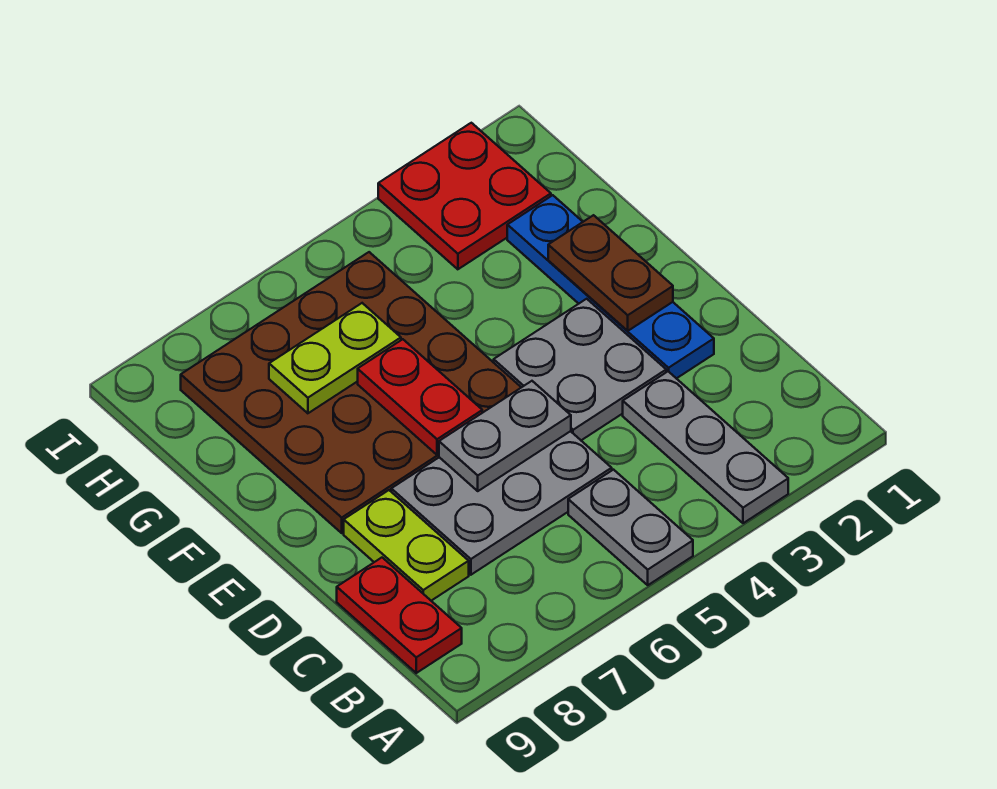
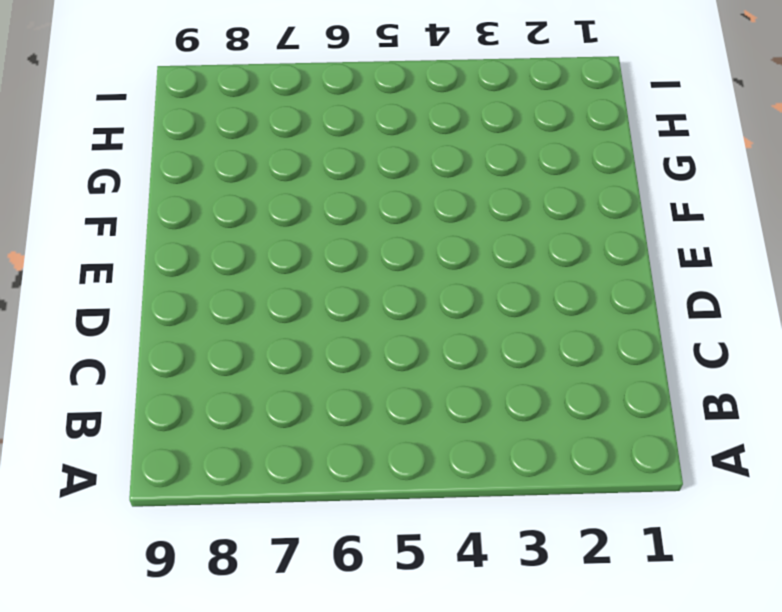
none -> grey 1x3 plate [623,371,788,523]
none -> grey 1x2 plate [568,470,693,585]
none -> red 1x2 plate [337,558,462,673]

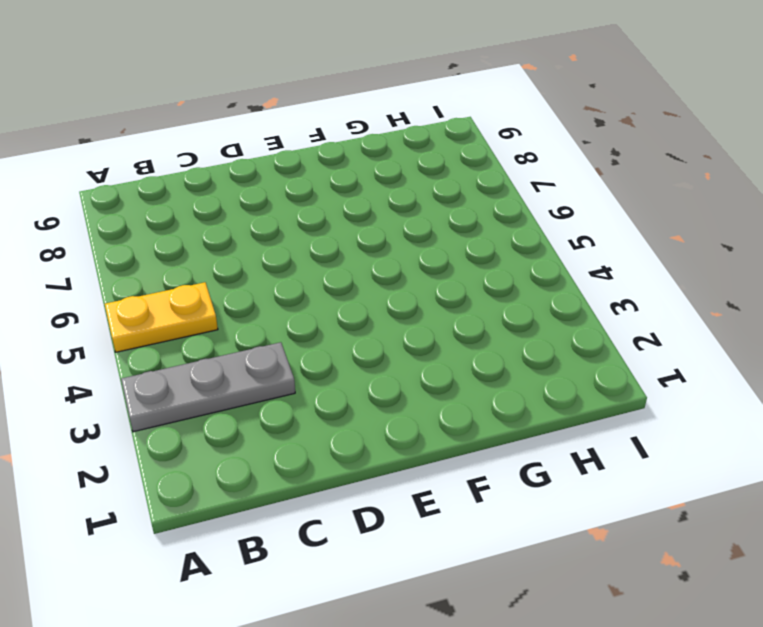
yellow 1x2 plate [105,282,218,352] -> grey 1x2 plate [568,470,693,585]
none -> red 1x2 plate [337,558,462,673]
none -> grey 2x3 plate [391,431,612,575]
none -> lime 1x2 plate [344,490,469,601]

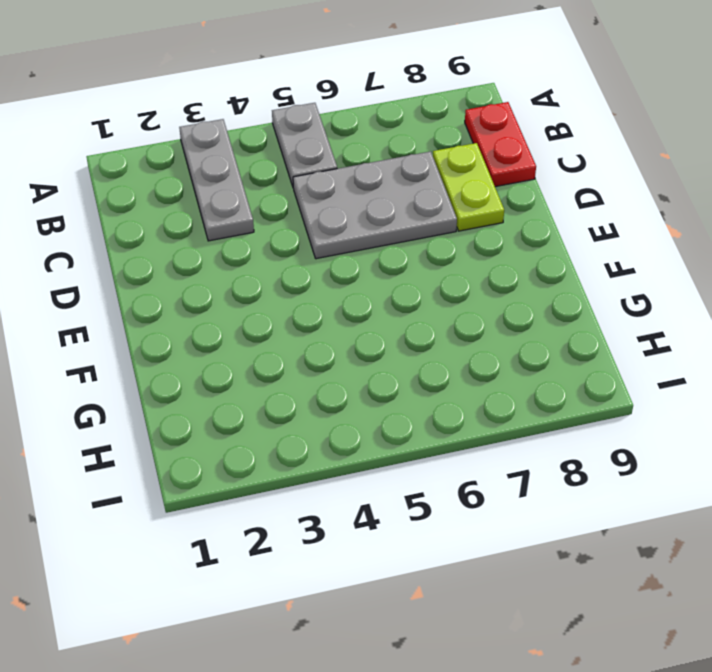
none -> blue 1x4 plate [507,195,714,379]
none -> grey 2x2 plate [494,299,666,440]
none -> brown 4x4 plate [181,252,521,533]

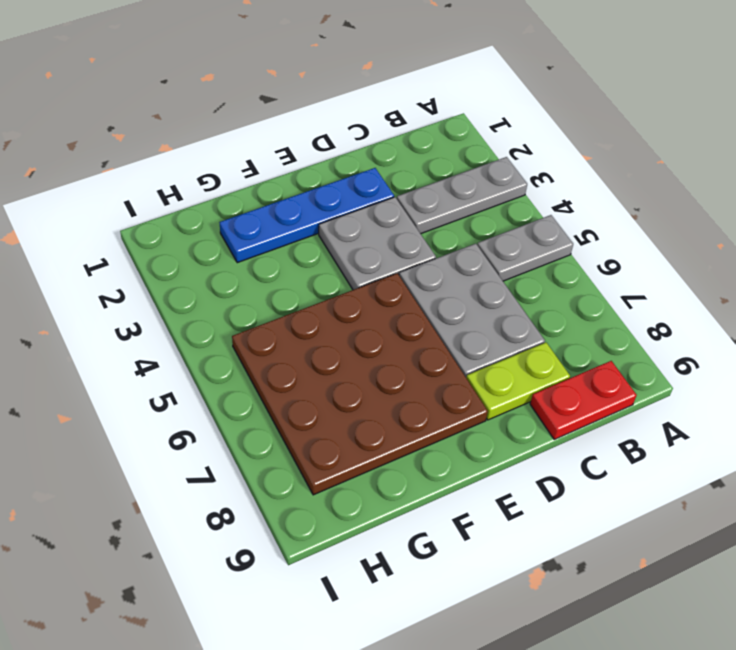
none -> red 2x2 plate [378,123,551,269]
none -> grey 1x2 plate [439,381,571,491]
none -> brown 1x2 plate [548,215,673,331]

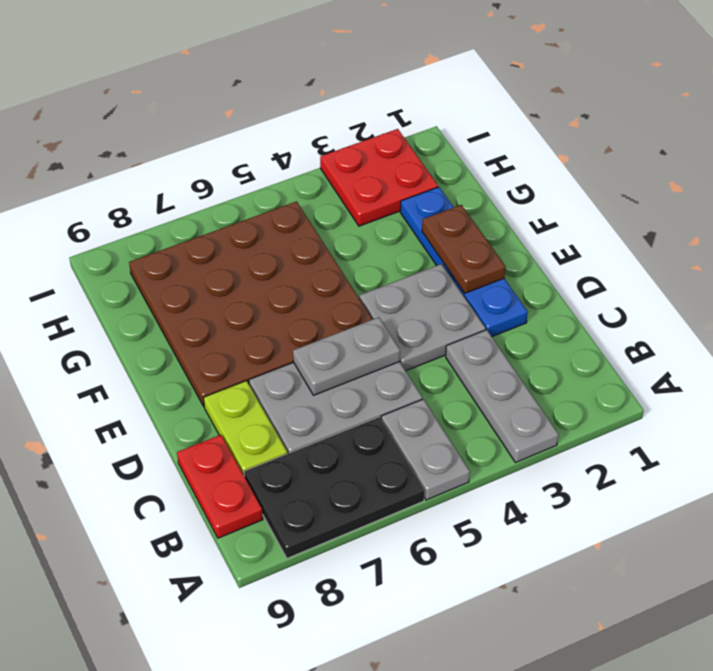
black 2x3 plate [244,417,424,558] -> none
none -> red 1x2 plate [358,339,482,455]
none -> lime 1x2 plate [269,303,401,413]

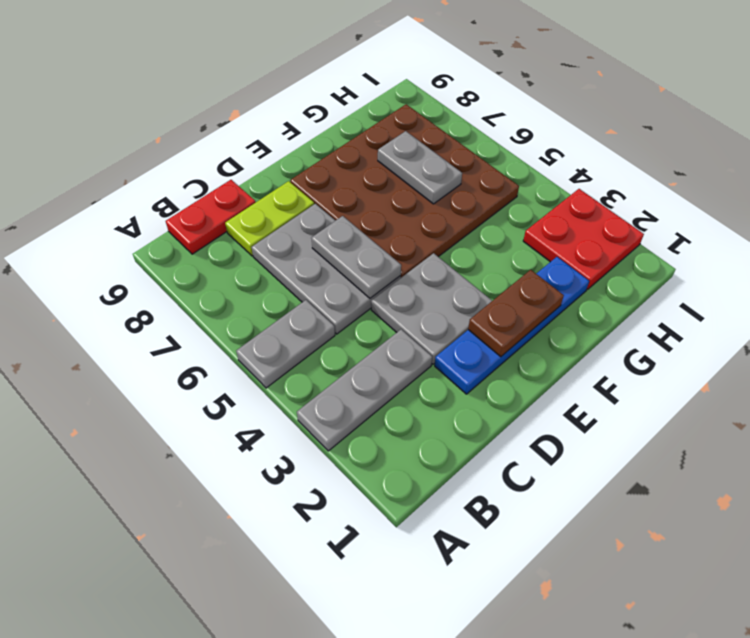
grey 1x2 plate [378,131,462,204] -> lime 1x2 plate [269,303,401,413]
none -> red 1x2 plate [358,339,482,455]

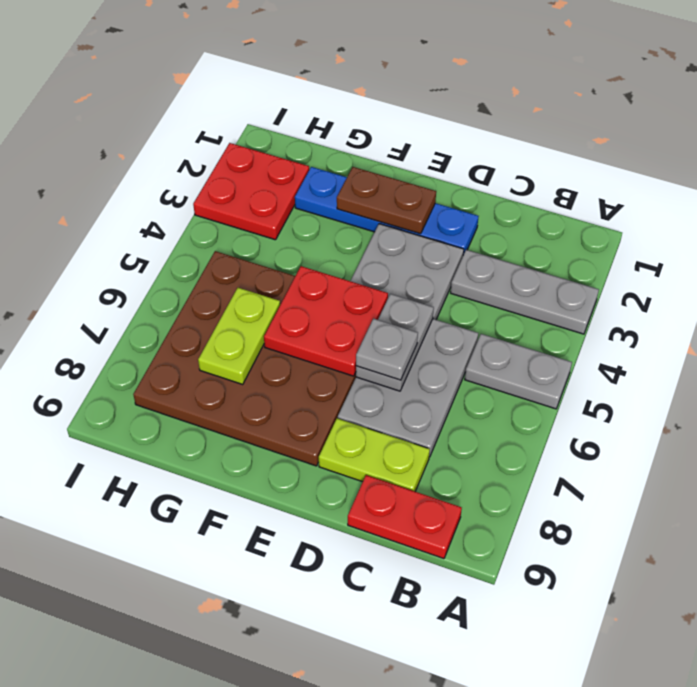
grey 1x1 plate [356,319,418,380] -> none
red 2x2 plate [264,266,388,376] -> red 1x2 plate [358,339,482,455]

